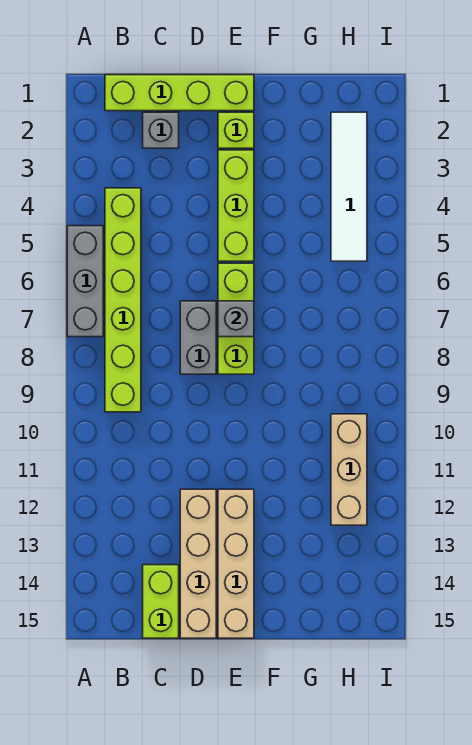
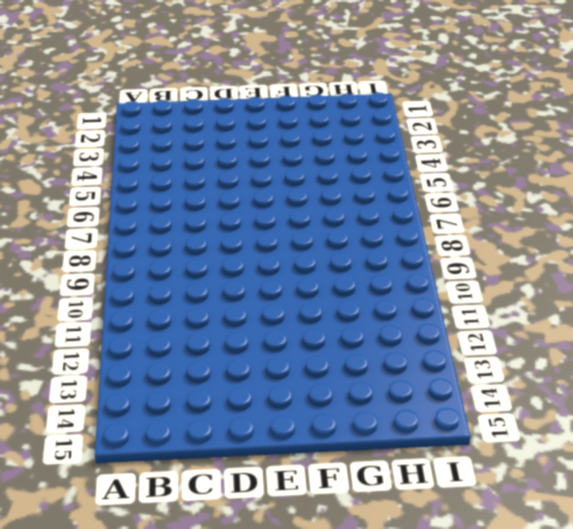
none -> grey 1x3 brick [67,226,103,337]
none -> lime 1x4 brick [105,75,254,111]
none -> lime 1x6 brick [105,188,141,412]

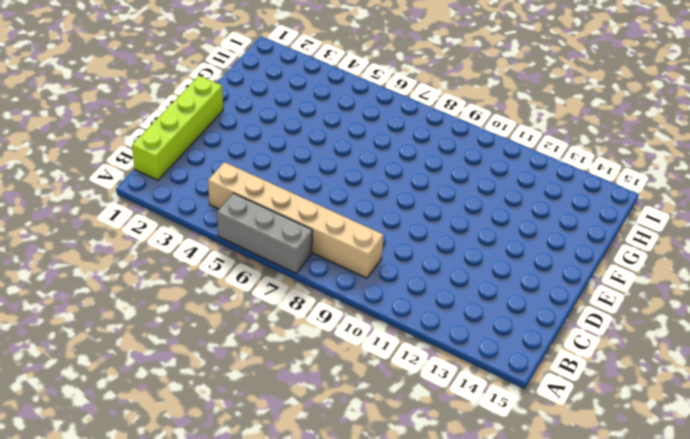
tan 1x6 brick [208,162,384,278] -> lime 1x6 brick [105,188,141,412]
none -> grey 1x1 brick [143,112,179,148]
none -> lime 1x2 brick [143,565,179,638]
none -> grey 1x2 brick [180,301,216,374]

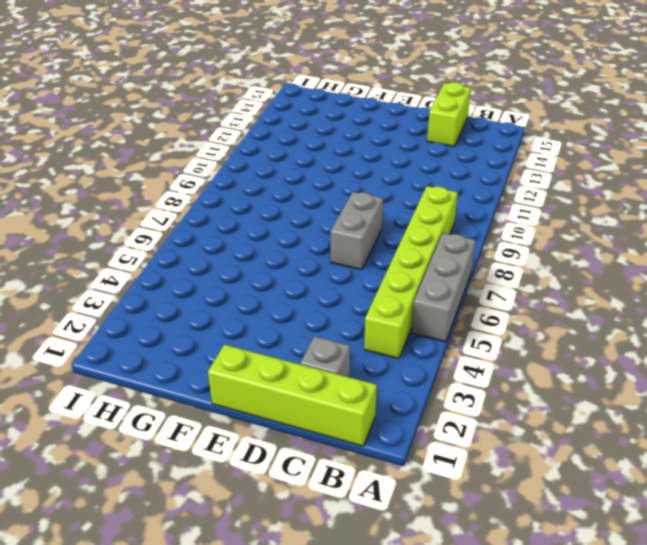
none -> tan 1x4 brick [180,489,216,638]
none -> lime 1x1 brick [218,112,254,148]
none -> lime 1x3 brick [218,150,254,261]

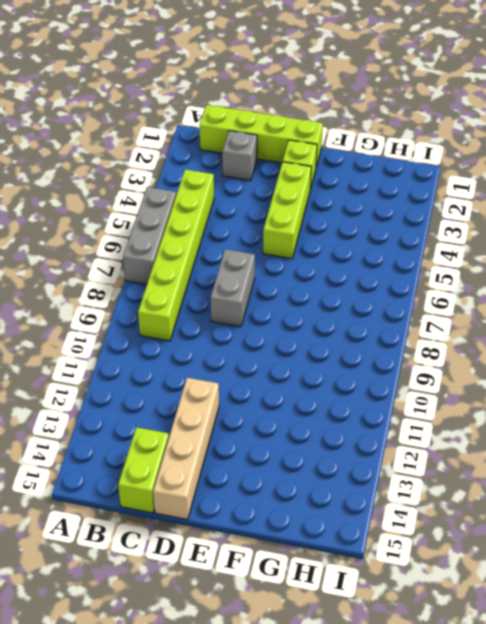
none -> lime 1x3 brick [218,263,254,374]
none -> tan 1x4 brick [218,489,254,638]
none -> white 1x4 tile [331,112,367,261]

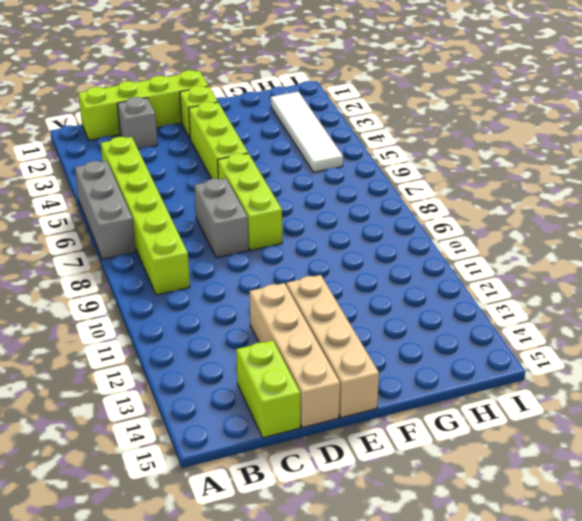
none -> tan 1x3 brick [331,414,367,525]
none -> grey 1x1 brick [218,301,254,337]

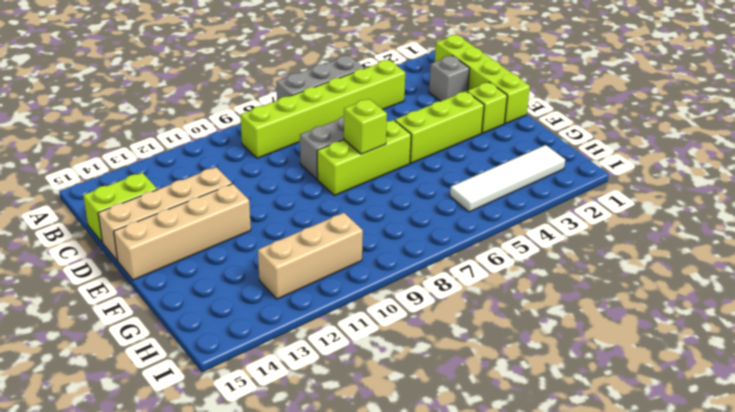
lime 1x1 brick [344,99,387,154] -> grey 1x1 brick [218,301,254,337]

